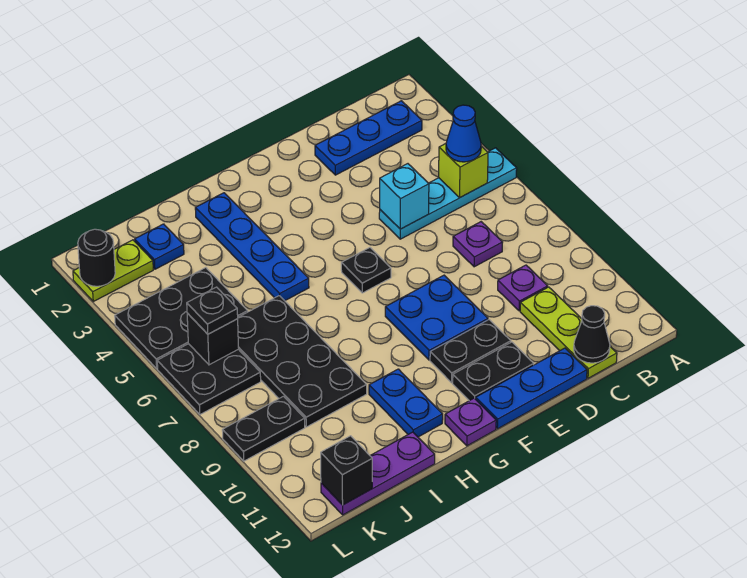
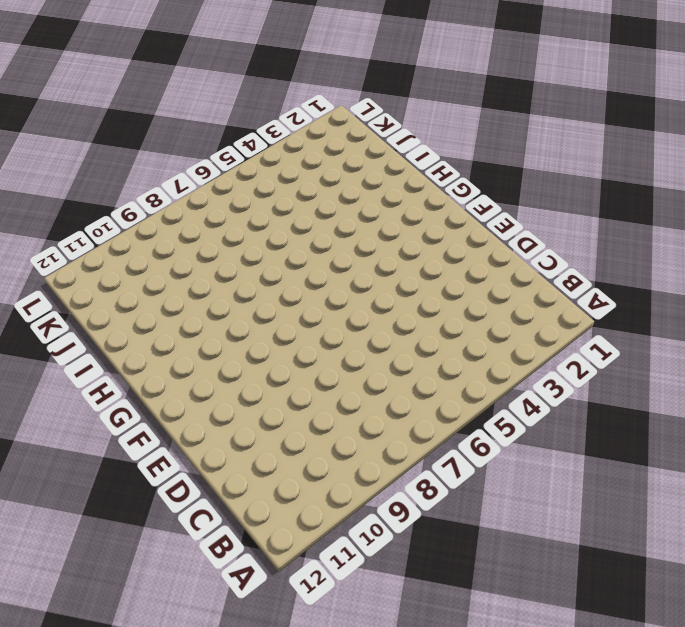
none -> cyan 1x4 plate [379,148,517,239]
none -> blue 1x3 plate [315,101,422,175]
none -> purple 1x1 plate [453,222,503,267]

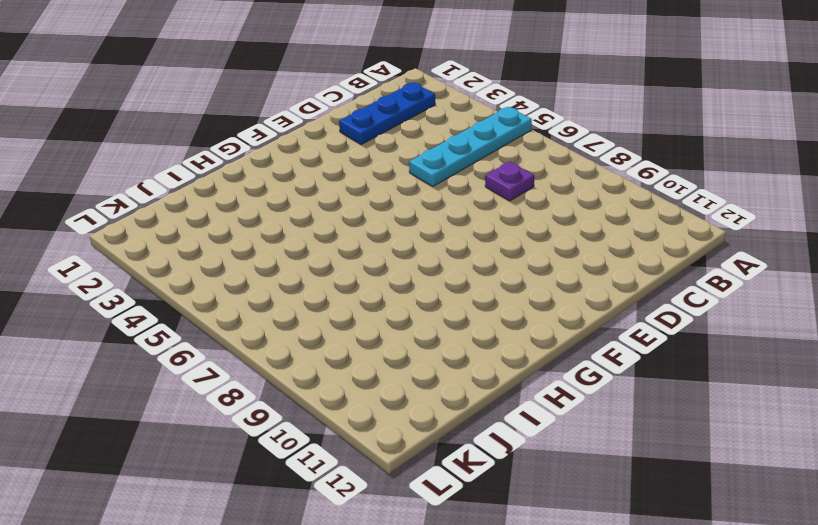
none -> purple 1x1 plate [498,265,548,311]
none -> lime 1x3 plate [520,287,617,378]
none -> blue 1x3 plate [476,348,587,429]

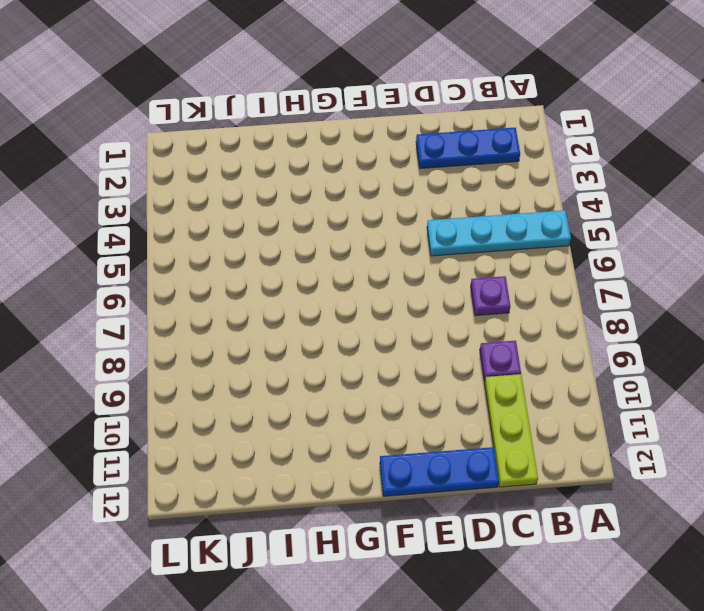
none -> blue 2x2 plate [385,275,488,360]
none -> black 1x2 plate [430,320,511,383]
none -> black 1x2 plate [453,342,534,401]

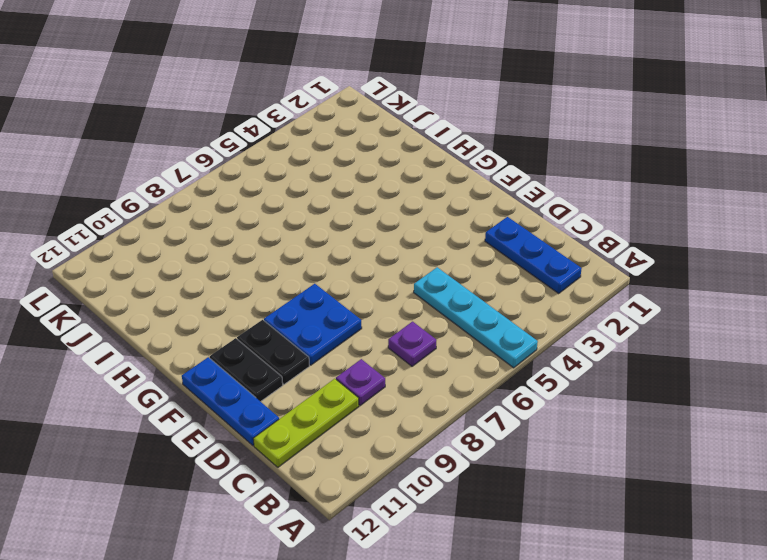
none -> black 1x1 plate [341,248,391,293]
none -> purple 1x1 plate [445,398,496,446]
none -> blue 1x4 plate [195,193,309,301]

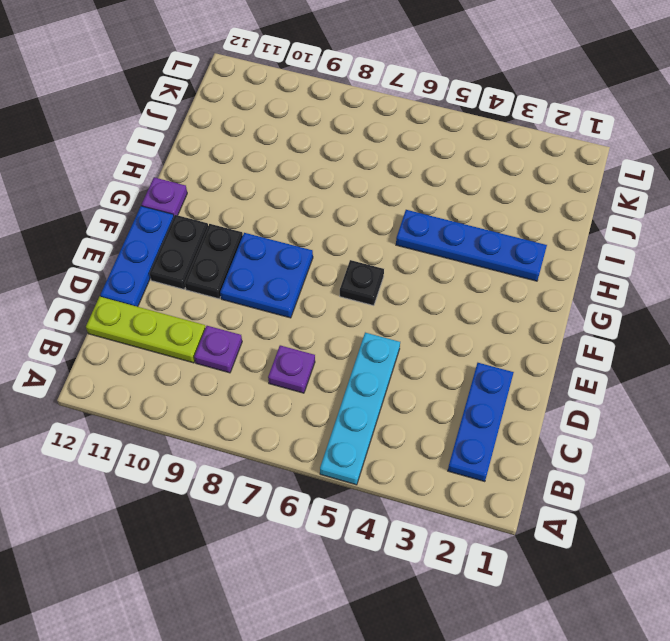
none -> blue 1x2 plate [369,369,443,437]
none -> black 2x4 plate [238,296,367,427]
none -> purple 1x3 plate [321,432,435,515]

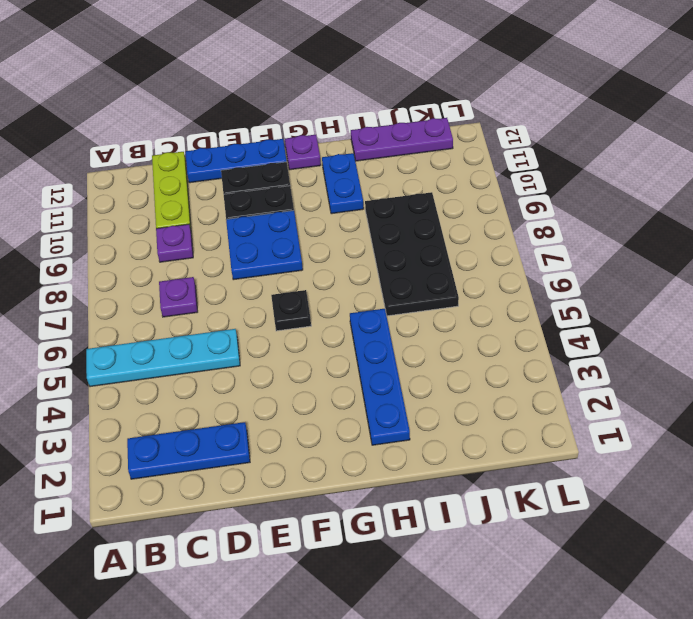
none -> blue 1x1 plate [135,224,184,269]
none -> black 2x3 plate [115,268,248,369]
none -> lime 1x2 plate [73,240,153,301]

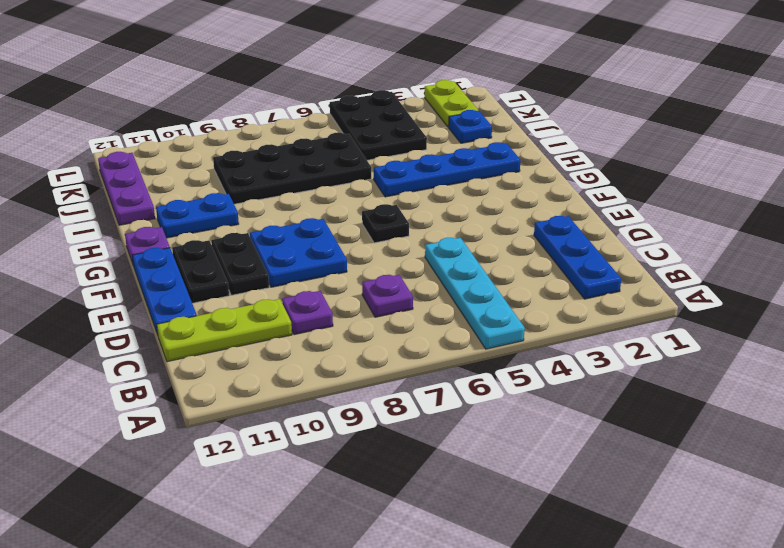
none -> black 2x2 plate [157,344,261,414]
none -> black 1x2 plate [222,396,305,461]
none -> lime 1x1 brick [439,144,488,197]

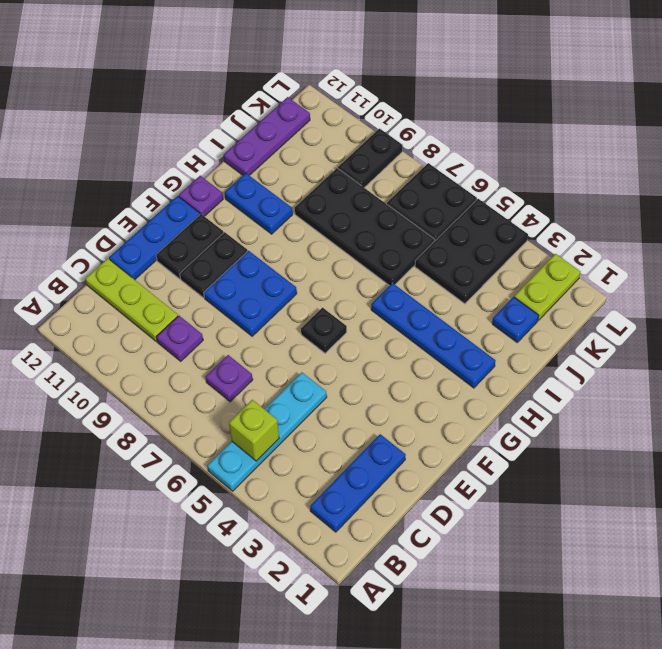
none -> black 1x1 cone [574,306,610,363]
none -> cyan 1x1 brick [380,164,429,229]
none -> black 1x1 brick [187,313,239,365]

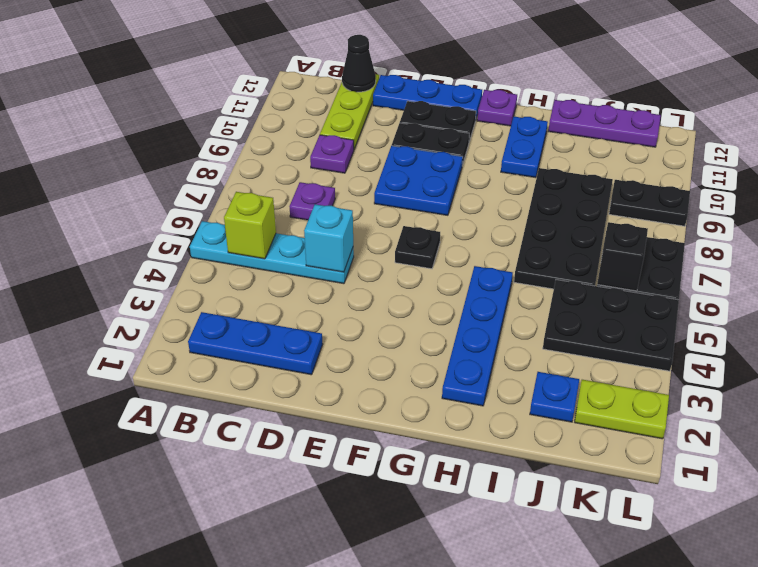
none -> black 1x1 brick [321,436,372,505]
none -> black 1x1 round brick [78,229,115,286]
none -> blue 1x1 cone [446,105,481,162]

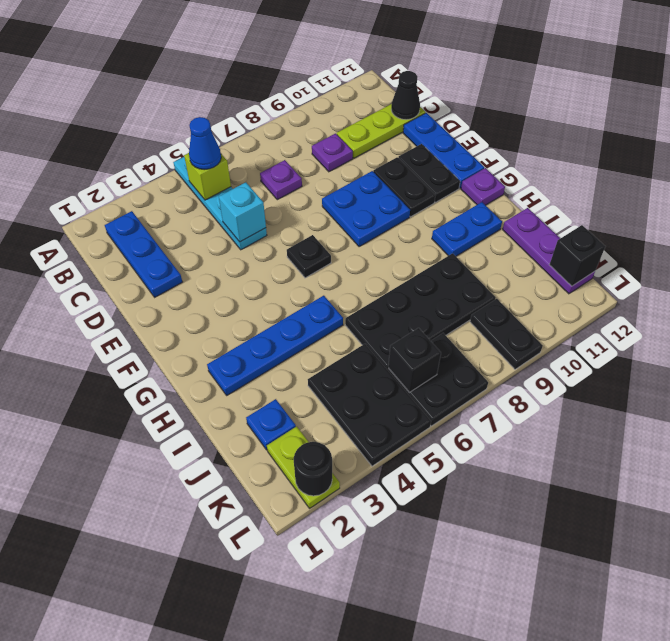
none -> black 1x1 plate [187,287,238,334]

